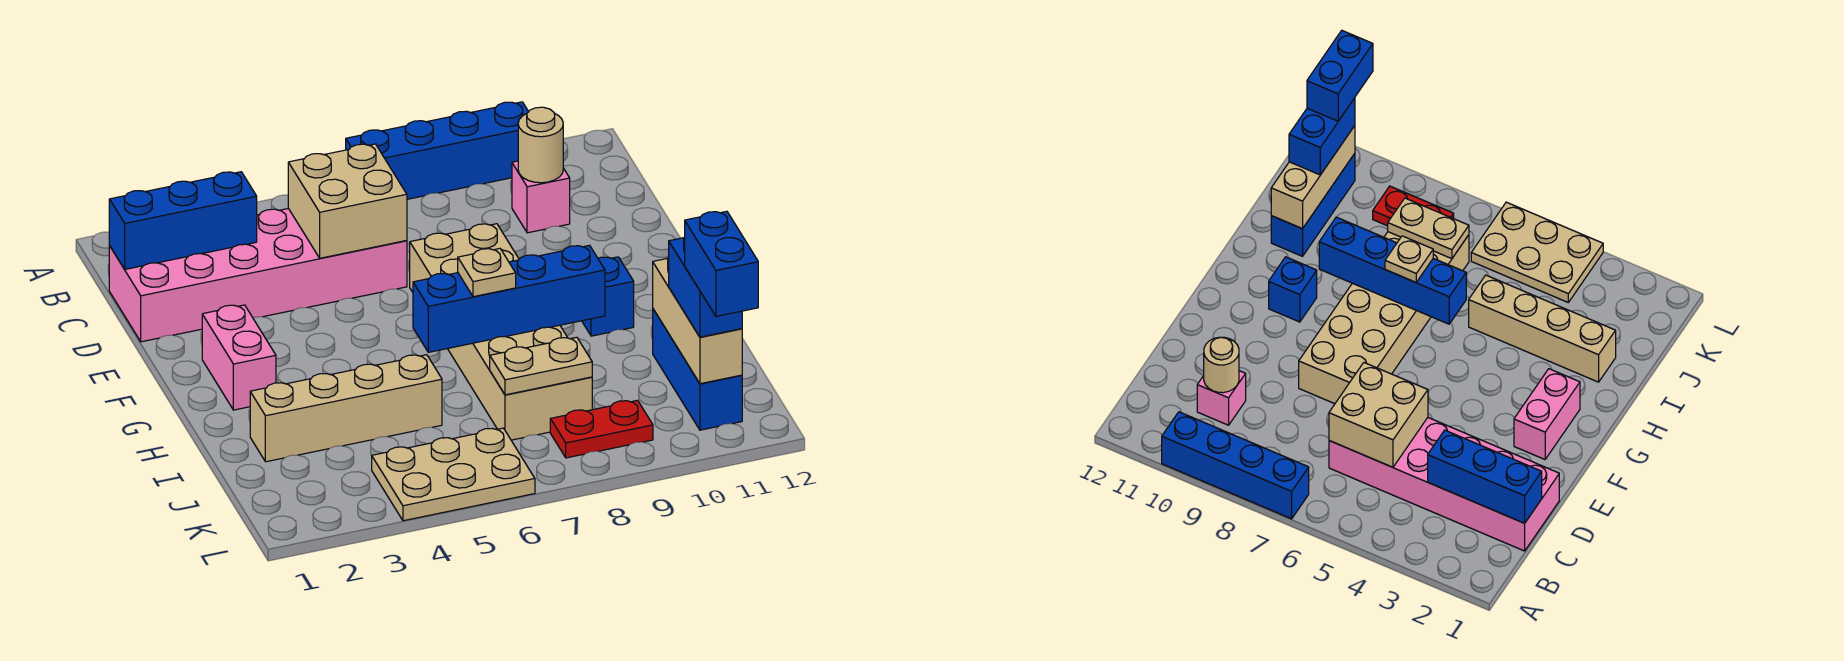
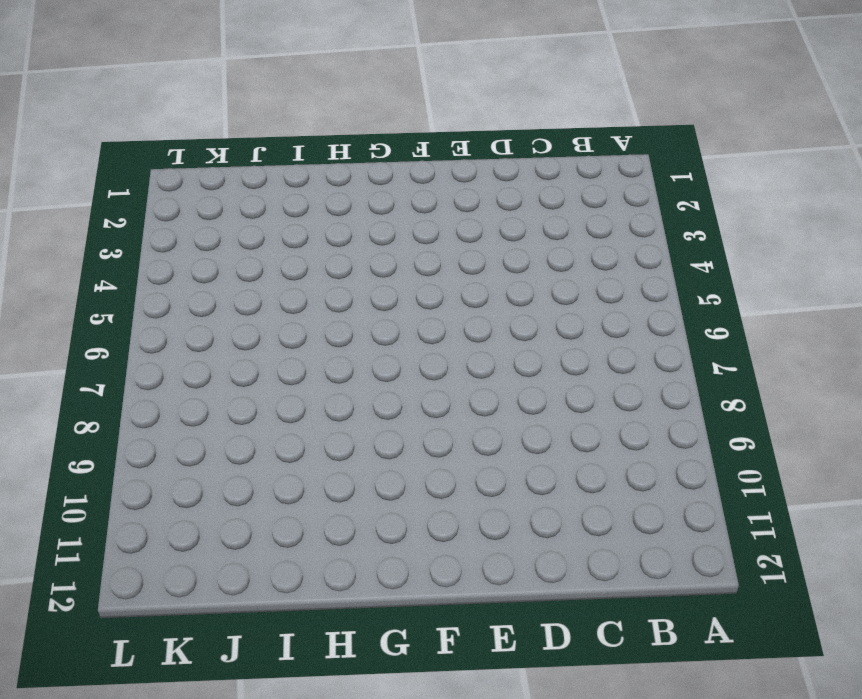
none -> blue 1x4 brick [346,102,529,199]
none -> pink 2x6 brick [109,209,407,342]
none -> pink 1x1 brick [512,161,570,233]

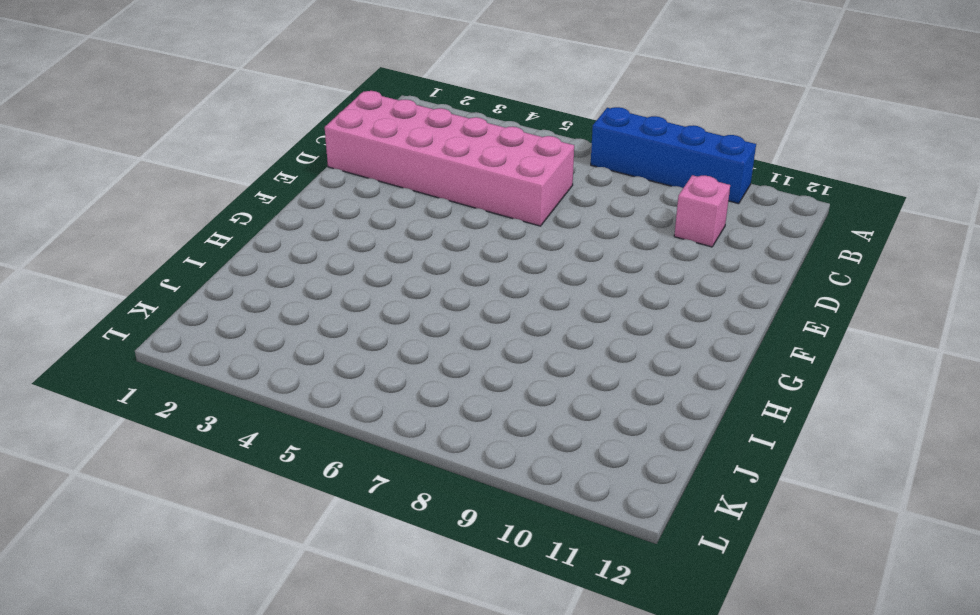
none -> tan 2x6 brick [410,224,592,440]
none -> pink 1x2 brick [202,305,276,410]
none -> blue 1x1 brick [582,257,634,336]

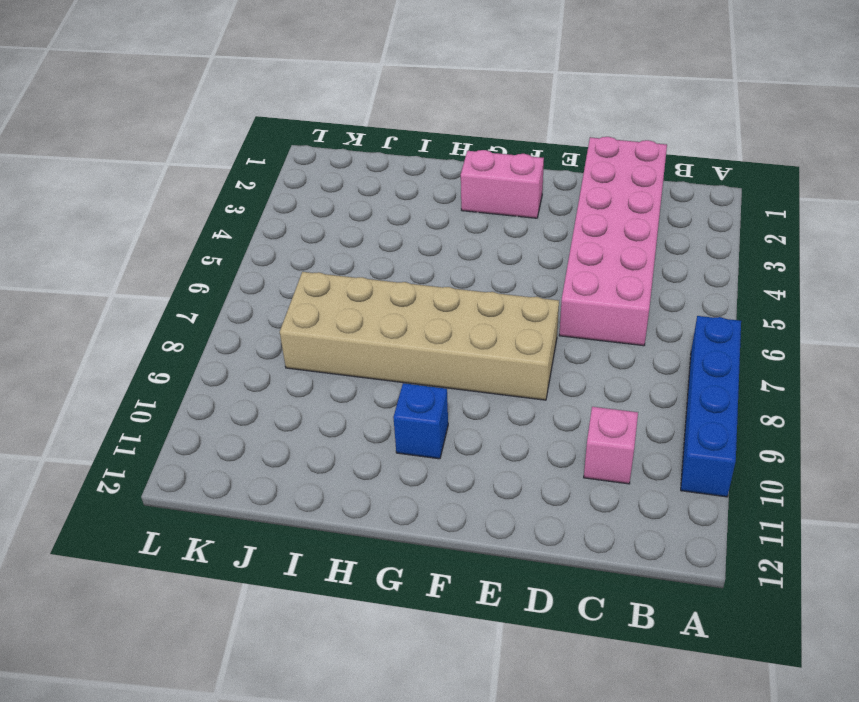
none -> tan 1x4 brick [250,355,442,462]
none -> blue 1x3 brick [653,309,742,430]
none -> tan 2x3 plate [372,428,535,521]

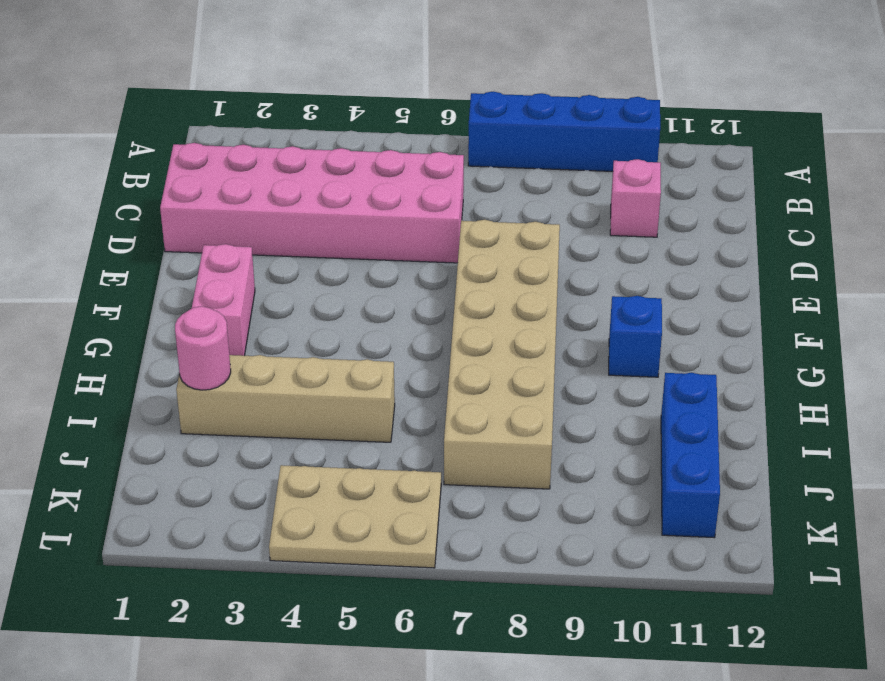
pink 1x1 round brick [175,306,231,390] -> none
none -> red 1x2 plate [550,400,653,458]
none -> blue 1x3 brick [109,172,257,269]
none -> tan 2x2 brick [288,144,407,258]

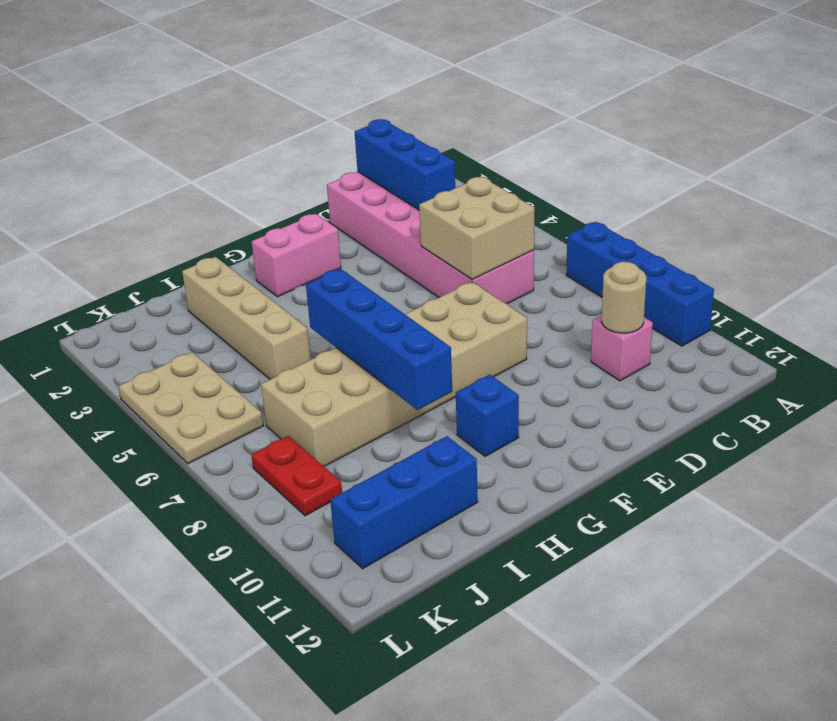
none -> tan 1x3 brick [653,258,742,384]
none -> tan 1x2 plate [490,337,592,395]
none -> tan 1x1 plate [458,248,516,297]

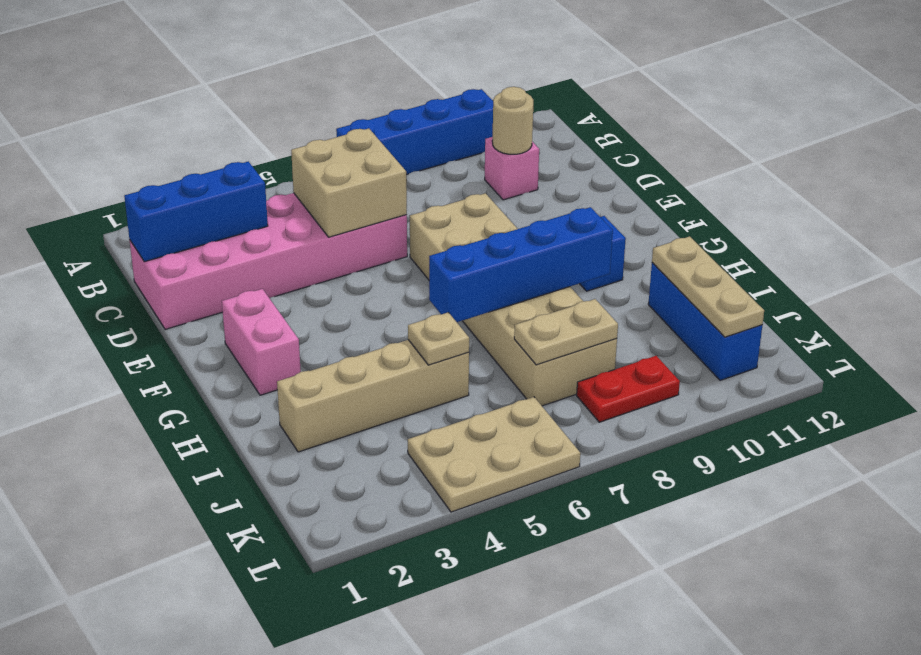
tan 1x1 plate [408,312,469,365] -> tan 1x1 plate moved to [458,248,516,297]
tan 1x3 plate [652,237,764,337] -> tan 1x3 brick [653,258,742,384]
none -> blue 1x2 brick [668,238,742,337]
none -> blue 1x2 brick [685,211,758,316]

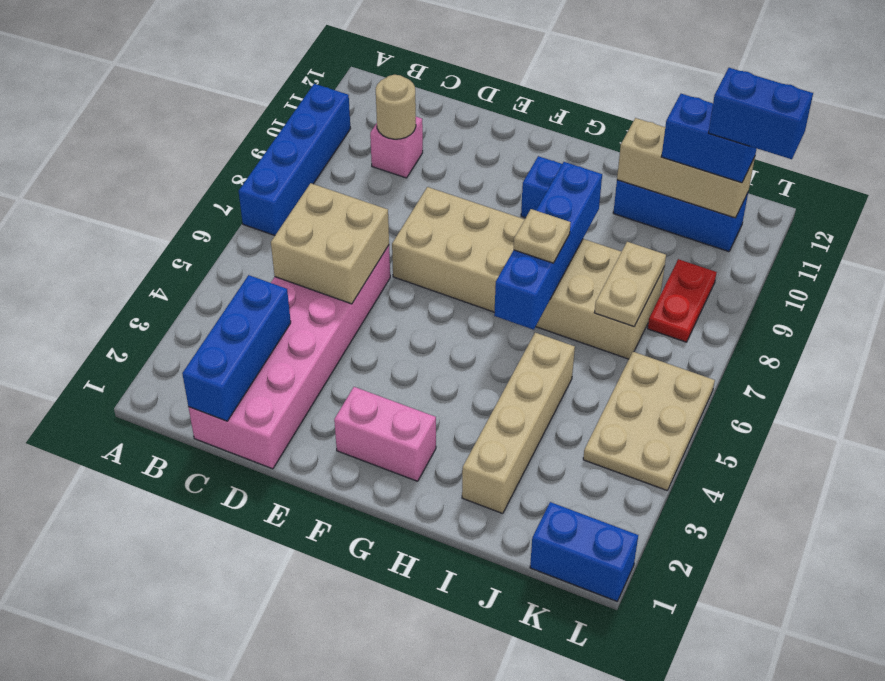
blue 1x2 brick [530,502,638,601] -> none

